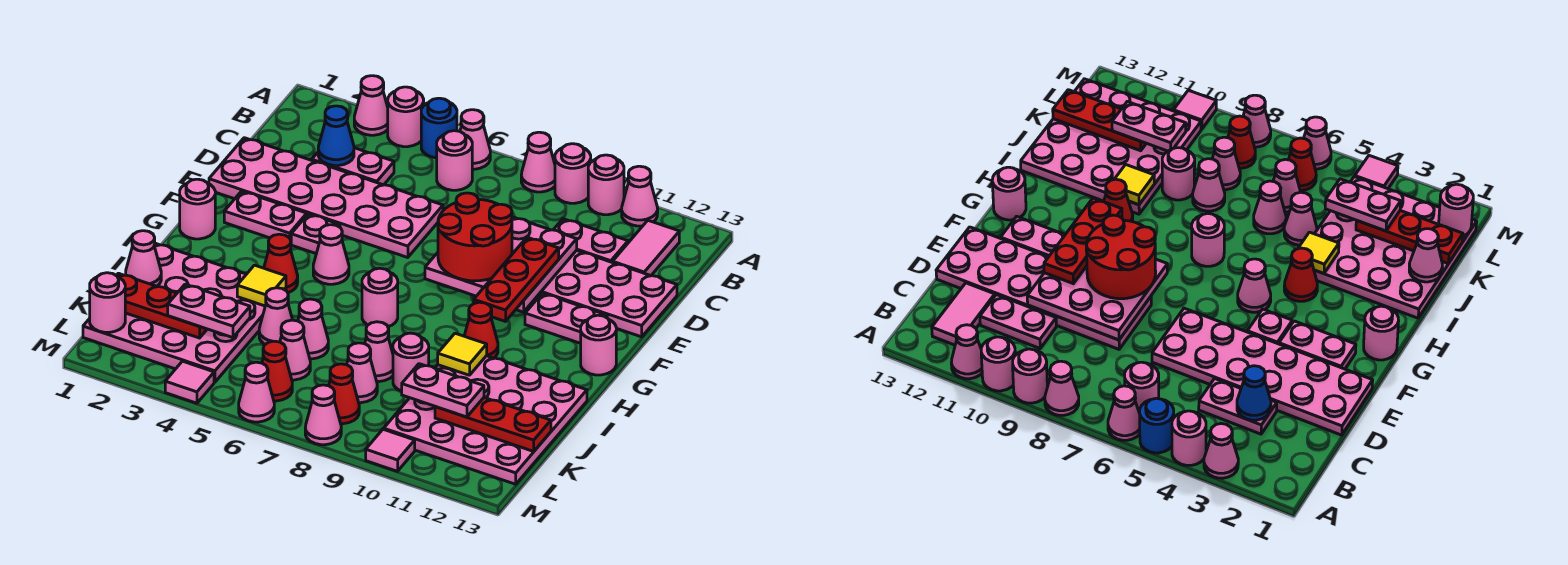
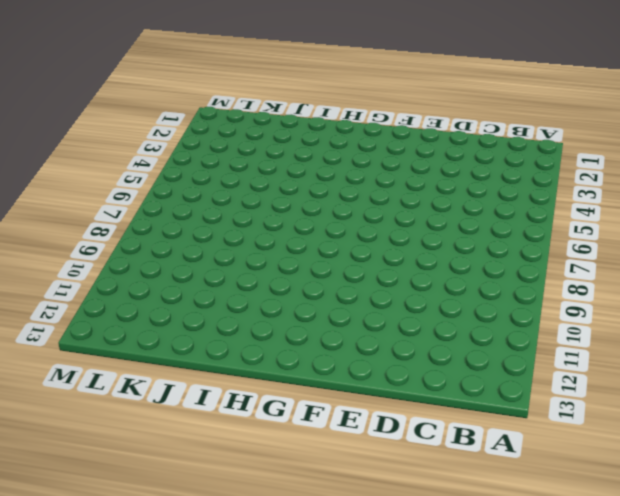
none -> pink 1x1 cone [354,76,388,135]
none -> pink 1x1 round brick [388,87,424,147]
none -> blue 1x1 round brick [421,98,457,158]
none -> pink 1x1 cone [460,110,490,169]

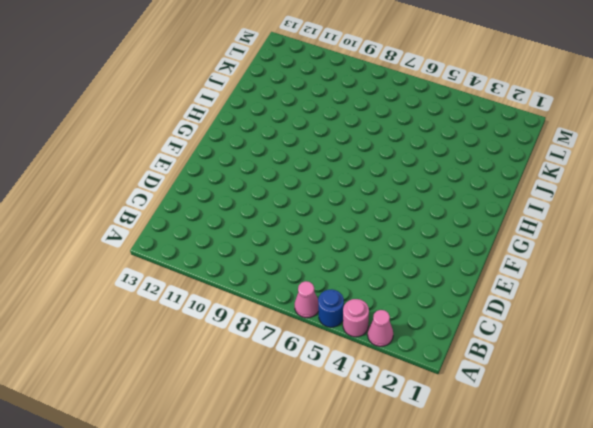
none -> pink 1x1 cone [521,132,555,192]
none -> pink 1x1 round brick [555,144,591,203]
none -> pink 1x1 round brick [588,155,624,215]
none -> pink 1x1 cone [622,166,658,226]

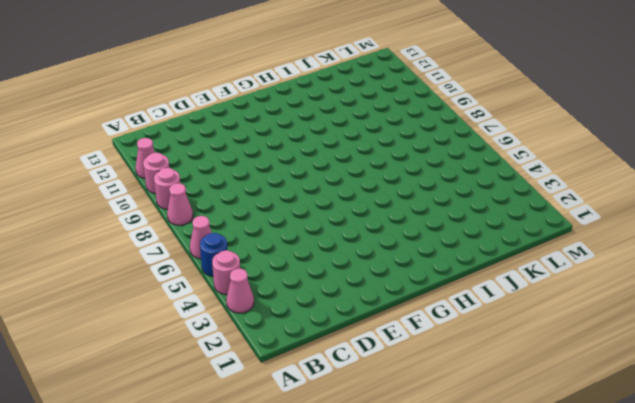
none -> pink 1x1 round brick [437,131,472,190]
none -> pink 1x2 tile [613,221,679,276]
none -> pink 1x2 plate [312,148,394,185]
none -> pink 1x2 plate [554,219,628,263]

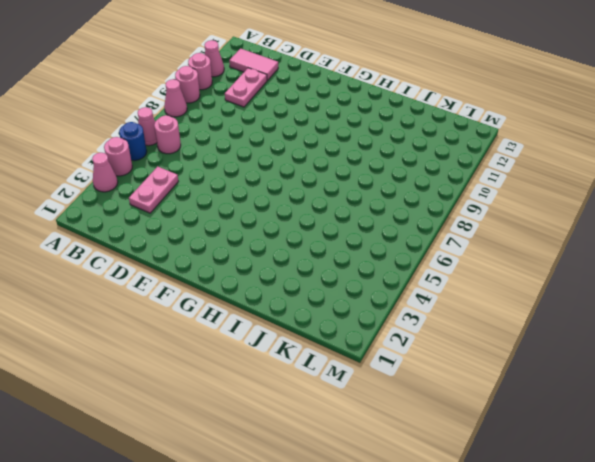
none -> pink 2x6 plate [209,138,443,258]
none -> pink 2x6 plate [534,250,677,337]
none -> pink 1x2 plate [224,191,307,240]
none -> pink 1x1 plate [291,214,340,253]

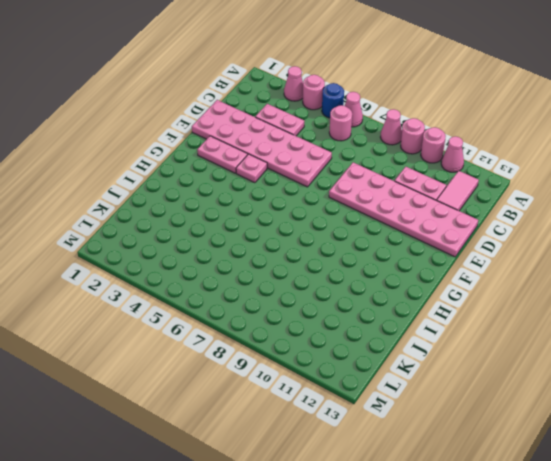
none -> pink 1x2 plate [525,293,607,343]
none -> pink 1x1 round brick [180,179,215,239]
none -> pink 1x1 cone [313,225,349,284]
none -> pink 1x1 round brick [581,315,616,375]

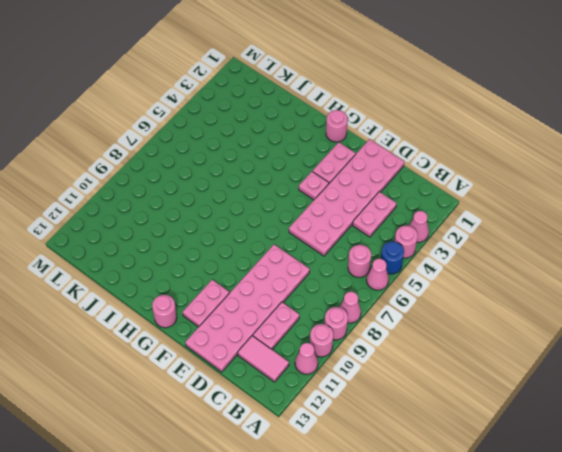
none -> pink 1x1 cone [313,225,349,284]
none -> red 1x1 cone [264,234,298,293]
none -> pink 1x1 round brick [362,268,398,327]
none -> red 1x1 cone [464,302,498,358]

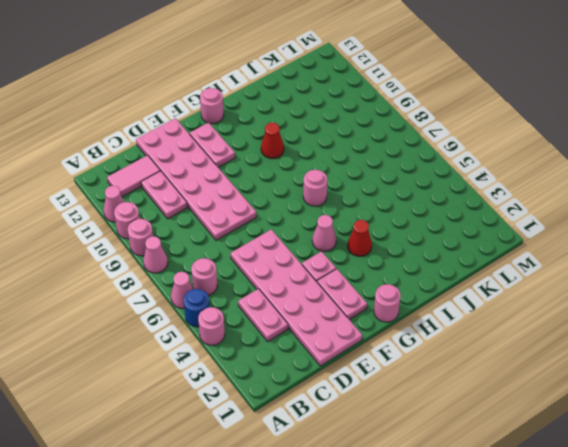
none -> pink 1x1 cone [354,76,388,135]
none -> pink 4x4 plate [83,243,286,382]
none -> pink 4x4 plate [384,356,587,484]
none -> pink 1x1 cone [259,288,292,344]

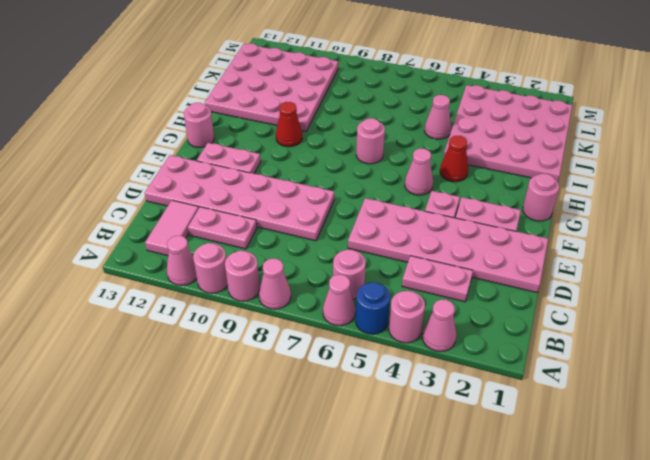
none -> pink 1x1 cone [298,299,328,359]
none -> pink 1x1 cone [365,322,393,381]
none -> pink 1x1 round brick [393,333,429,391]
none -> pink 1x1 cone [280,320,310,380]

